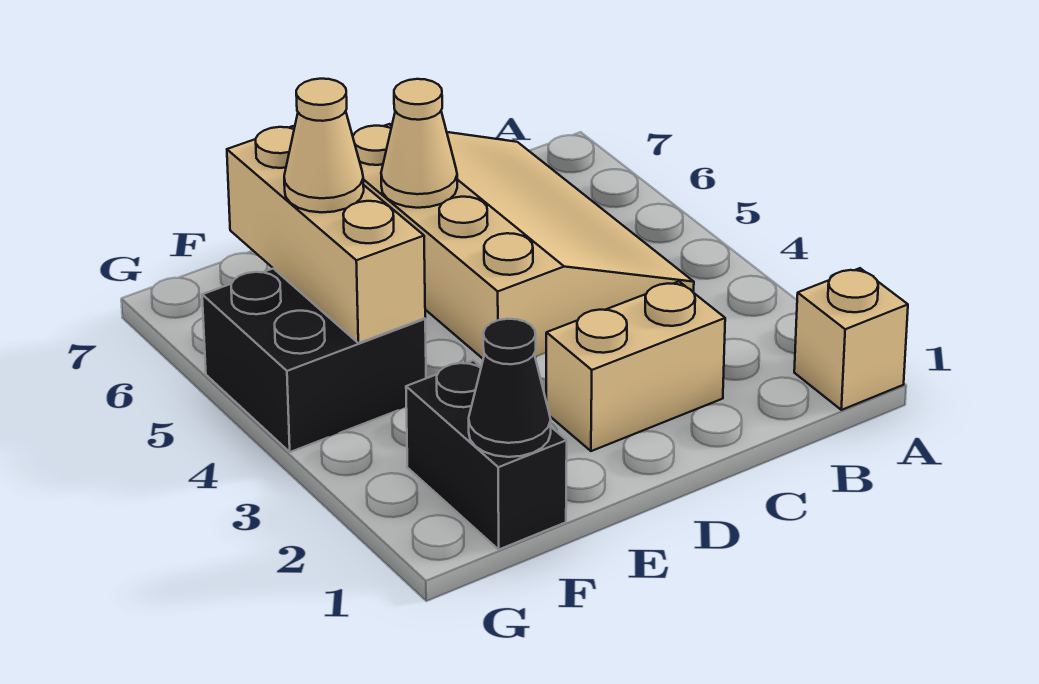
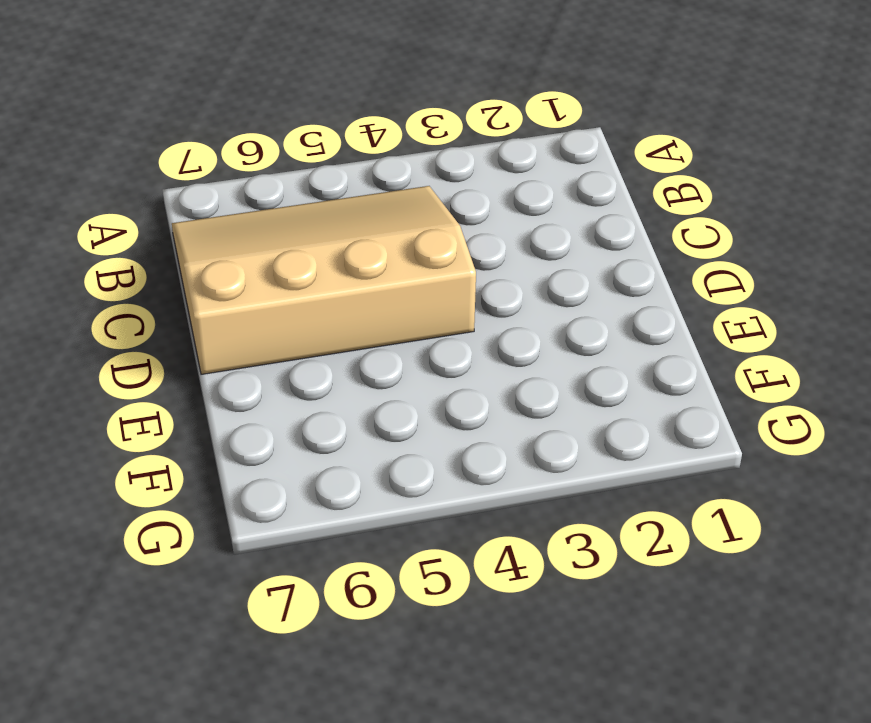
none -> tan 1x1 brick [794,268,908,410]
none -> tan 1x2 brick [546,282,725,451]

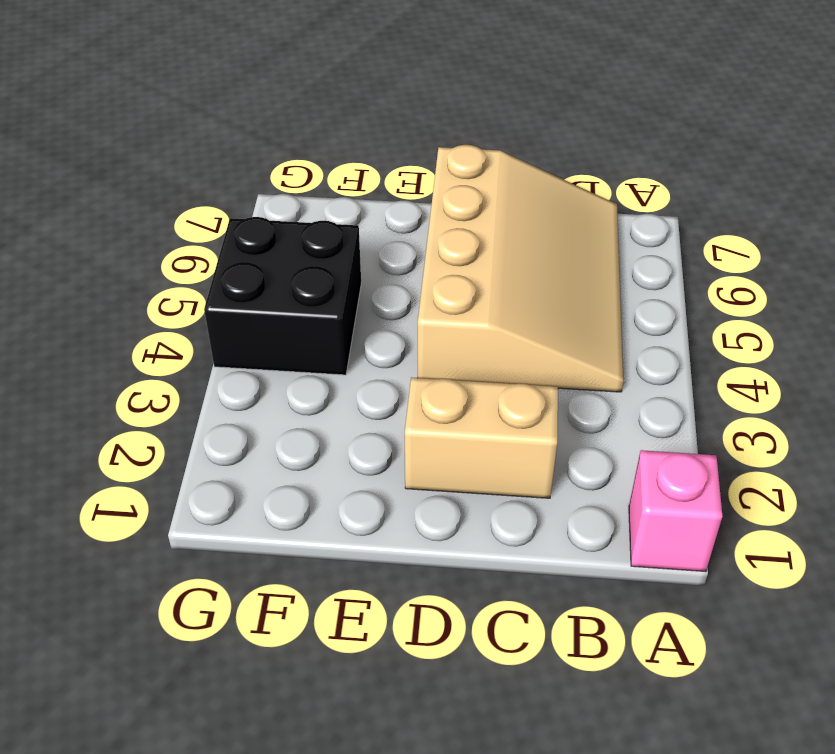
pink 1x1 brick [629,450,722,572] -> tan 1x1 brick [794,268,908,410]
none -> black 1x2 brick [406,360,567,549]
none -> tan 1x1 cone [381,79,457,208]

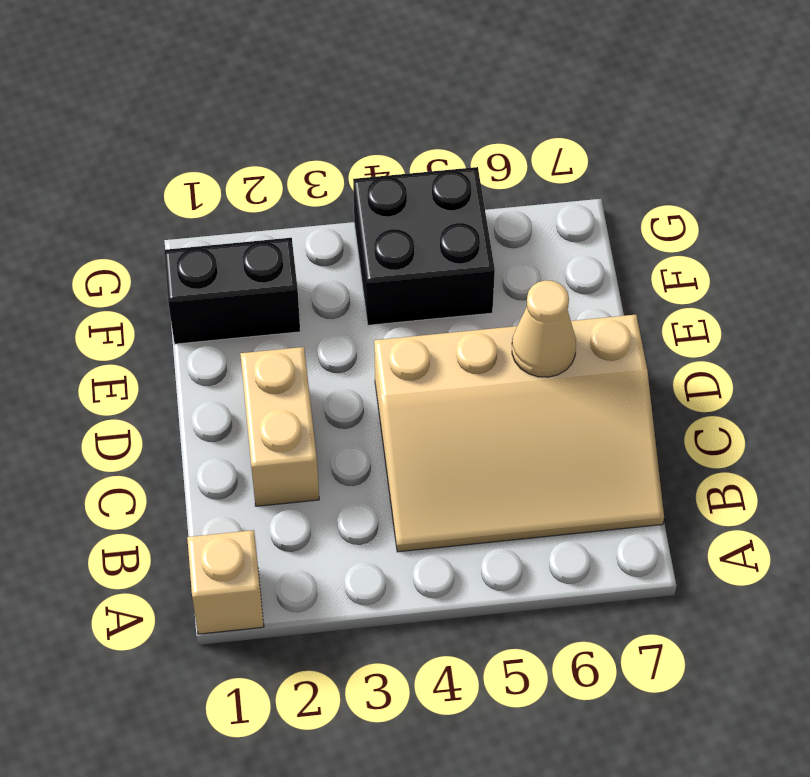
none -> black 1x1 cone [469,319,551,457]
none -> tan 1x3 brick [227,126,425,343]

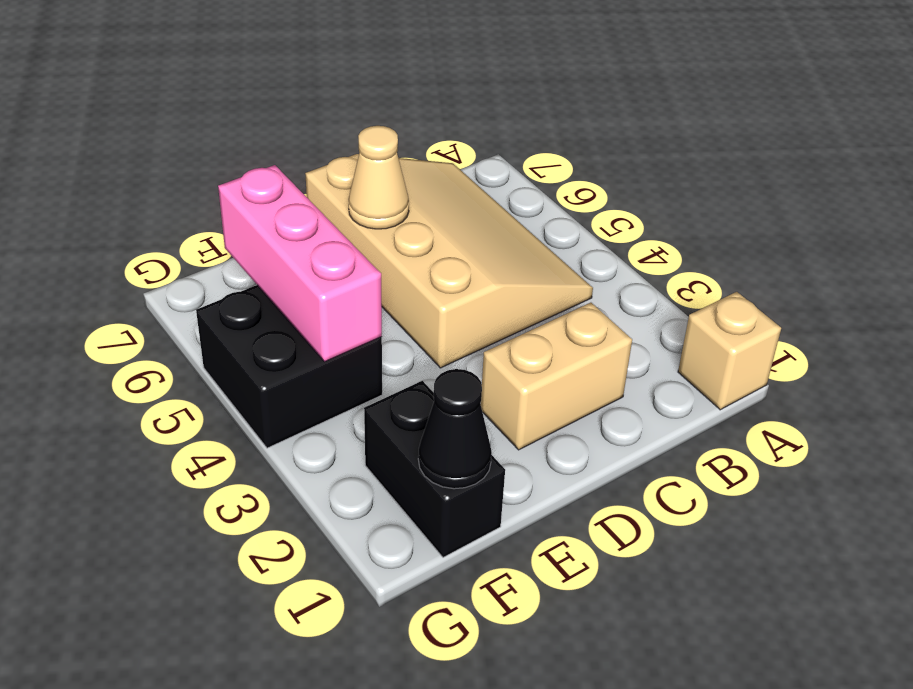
pink 1x3 brick [218,165,382,362] -> tan 1x3 brick [227,126,425,343]
none -> tan 1x1 cone [284,79,364,212]

